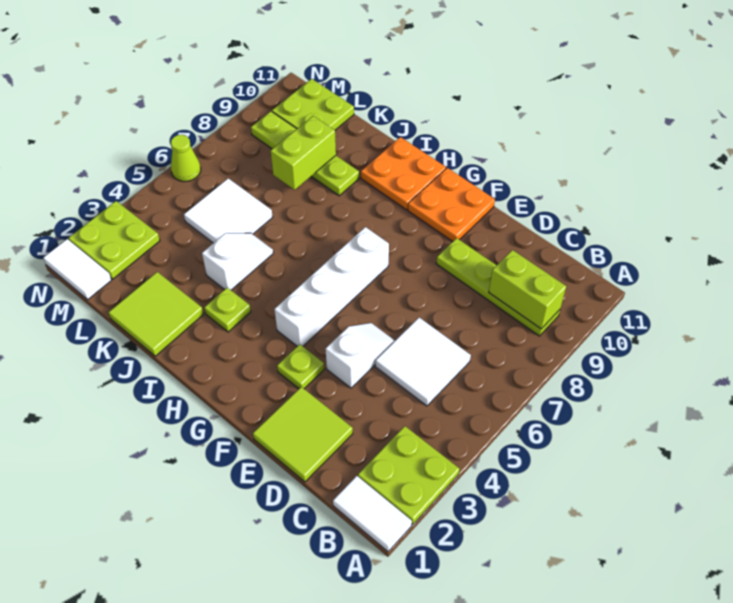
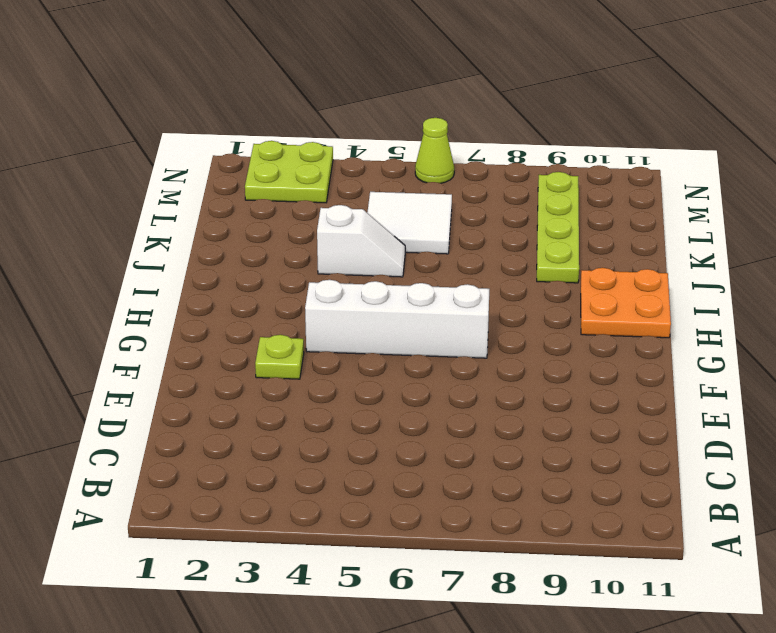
none -> white 1x2 tile [333,476,412,552]
none -> lime 2x2 plate [358,426,460,525]
none -> lime 1x4 plate [436,238,560,336]

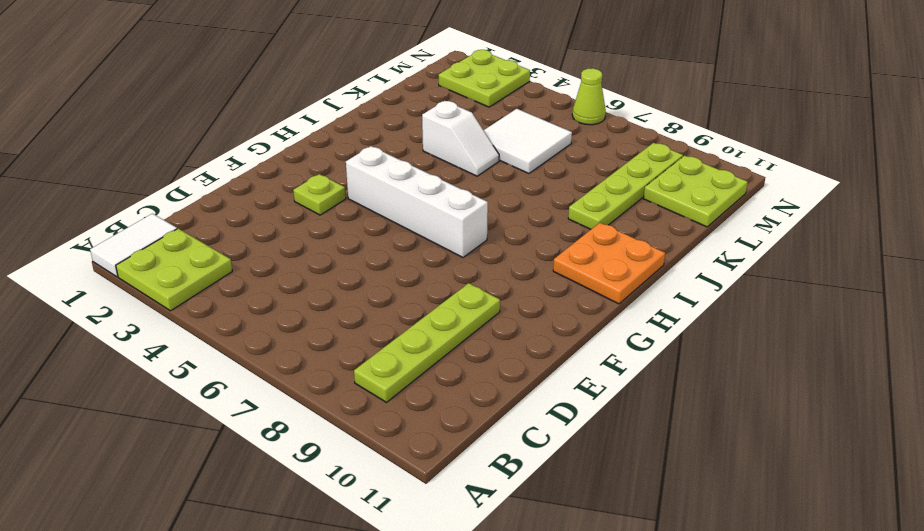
none -> white 2x2 tile [375,318,471,406]
none -> lime 2x2 tile [253,387,353,482]
none -> white 1x2 slope [326,323,395,388]

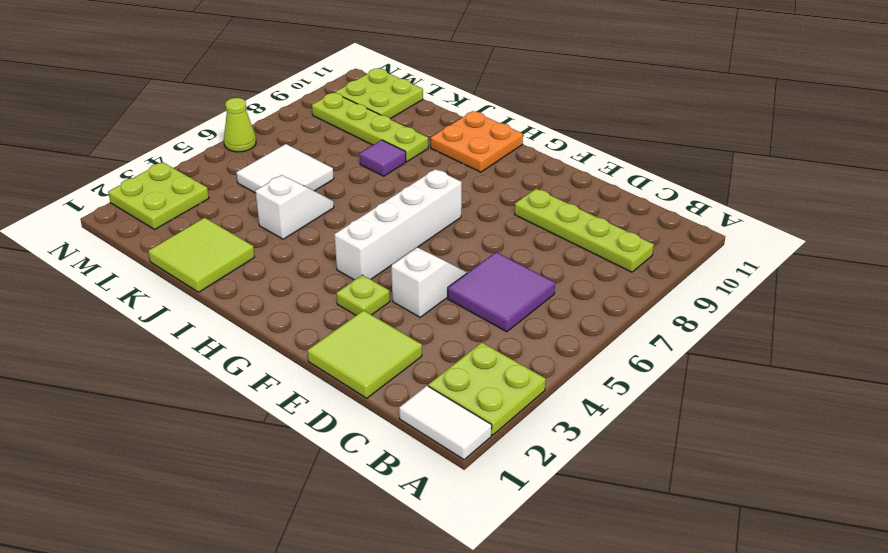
purple 2x2 tile [448,252,555,332] -> white 2x2 tile [375,318,471,406]
purple 1x1 tile [360,140,406,176] -> none
none -> orange 2x2 plate [408,168,495,242]
none -> lime 1x1 plate [204,288,251,332]
none -> white 1x2 tile [43,239,111,299]

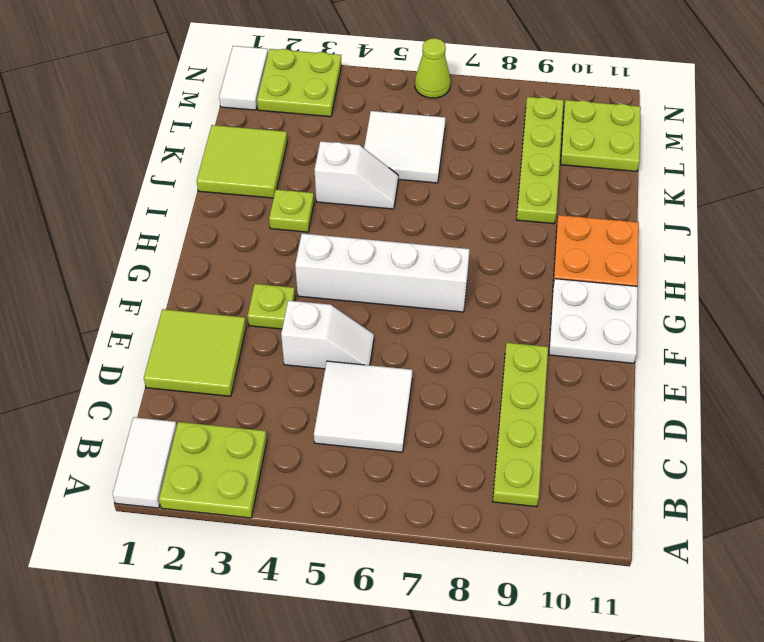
white 2x2 plate [549,279,638,363] -> orange 2x2 plate [408,168,495,242]
none -> lime 1x2 brick [489,250,566,329]
none -> lime 1x2 brick [271,116,336,190]

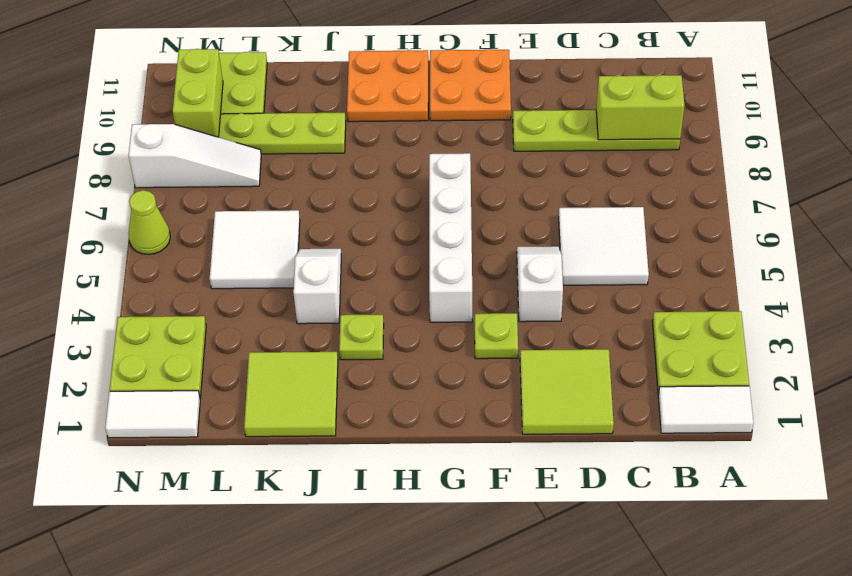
white 1x3 slope [129,124,261,188] -> none
lime 1x2 brick [173,49,223,137] -> lime 1x2 brick moved to [271,116,336,190]

